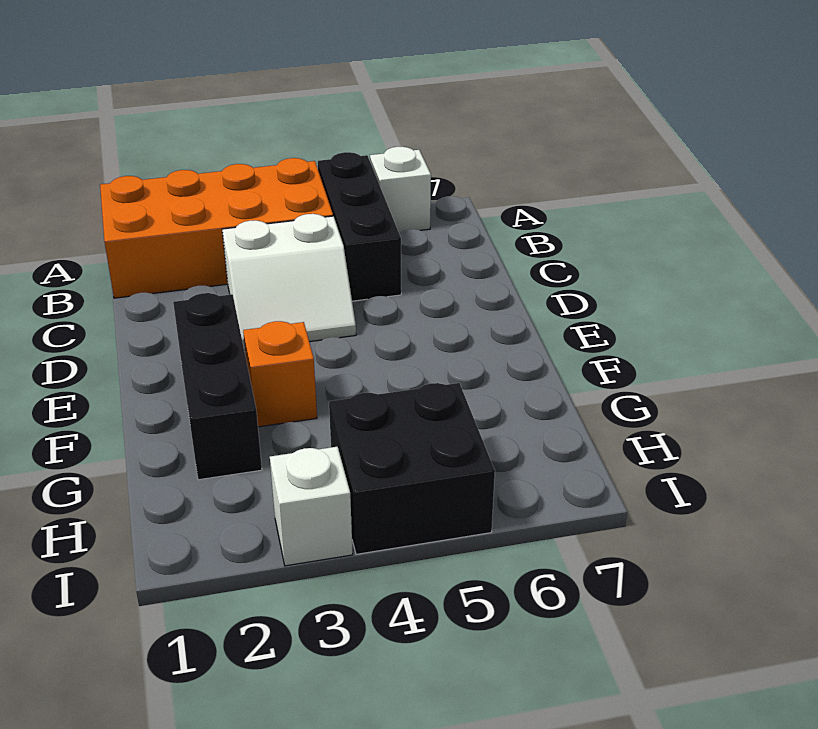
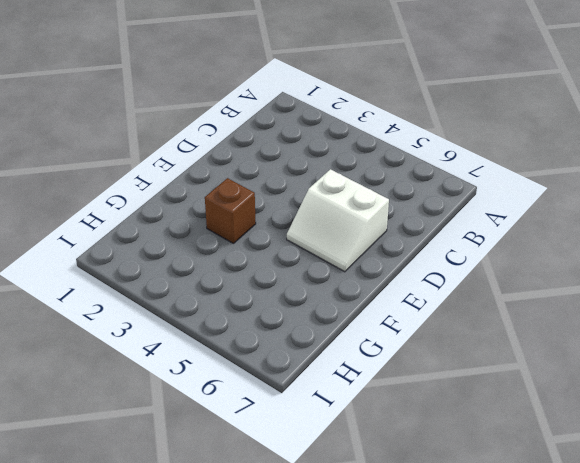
white 2x2 slope [287,169,389,272] -> white 2x2 slope moved to [222,214,356,350]
brown 1x1 brick [205,178,256,244] -> orange 1x1 brick [243,321,317,427]
none -> orange 2x4 brick [100,158,333,298]
none -> black 1x3 brick [318,152,401,301]

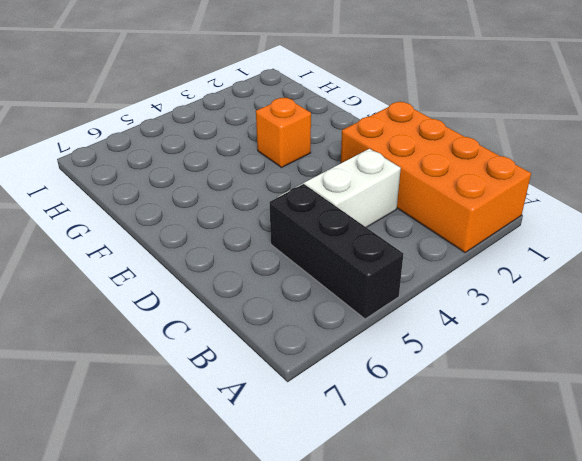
orange 2x4 brick [341,102,531,252] -> orange 2x4 brick turned to [100,158,333,298]
none -> white 1x1 brick [370,147,431,232]
none -> black 1x3 brick [173,293,262,480]

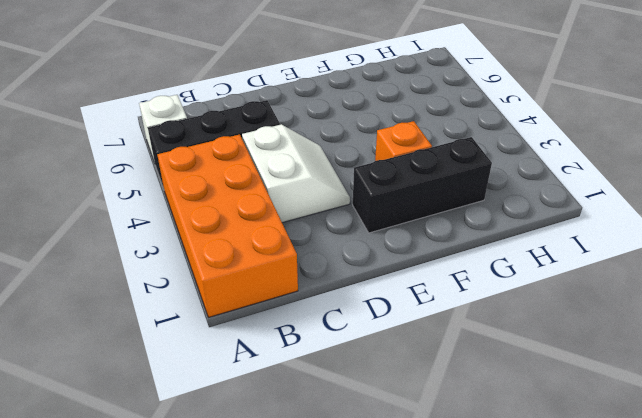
none -> black 2x2 brick [329,383,495,554]
none -> white 1x1 brick [270,447,353,566]

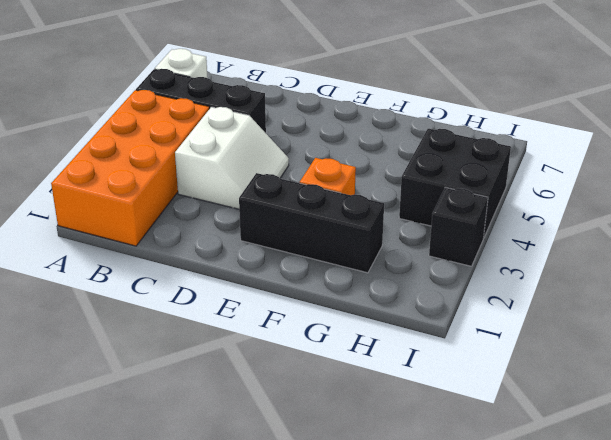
black 1x1 brick [429,187,488,266] -> white 1x1 brick [270,447,353,566]

